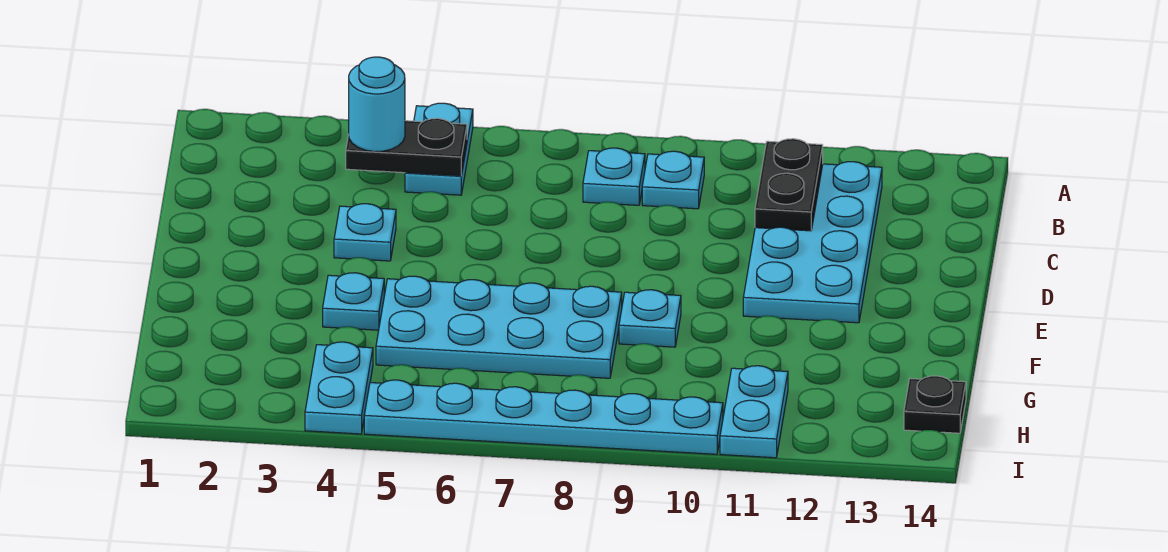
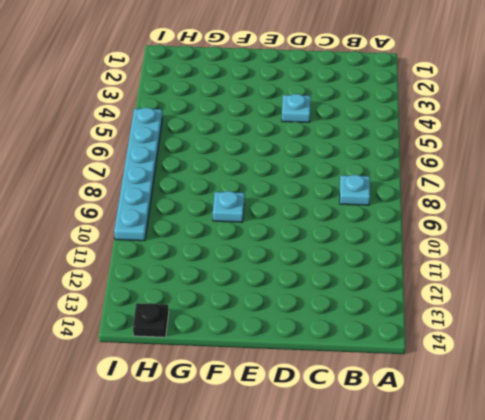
none -> cyan 1x2 plate [405,103,473,195]
none -> cyan 1x1 plate [642,151,704,209]
none -> cyan 2x4 plate [743,162,882,323]

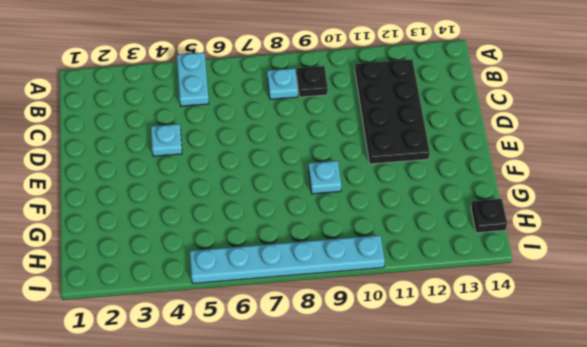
black 1x1 plate [297,66,328,97] -> cyan 1x1 plate [642,151,704,209]
black 2x4 plate [355,59,430,164] -> cyan 2x4 plate [743,162,882,323]
none -> cyan 1x1 plate [323,273,384,330]
none -> cyan 2x4 plate [376,276,622,378]
none -> cyan 1x2 plate [305,342,373,434]

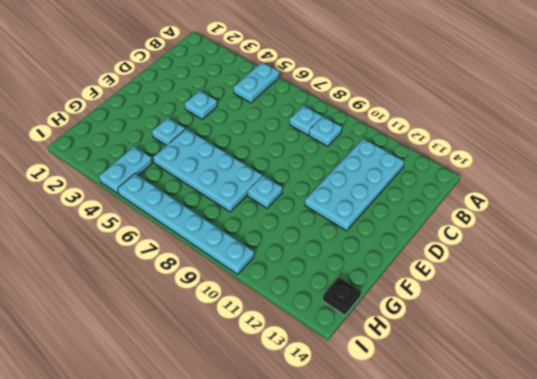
none -> cyan 1x2 plate [720,366,788,458]
none -> black 1x2 plate [346,118,467,176]
none -> black 1x2 plate [755,139,823,231]

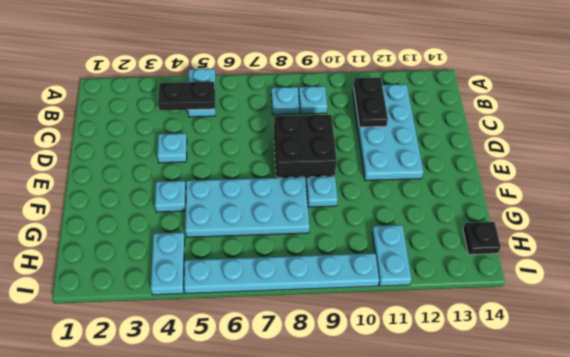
black 2x2 brick [274,115,337,180] -> none
none -> cyan 1x1 round brick [349,57,405,152]

